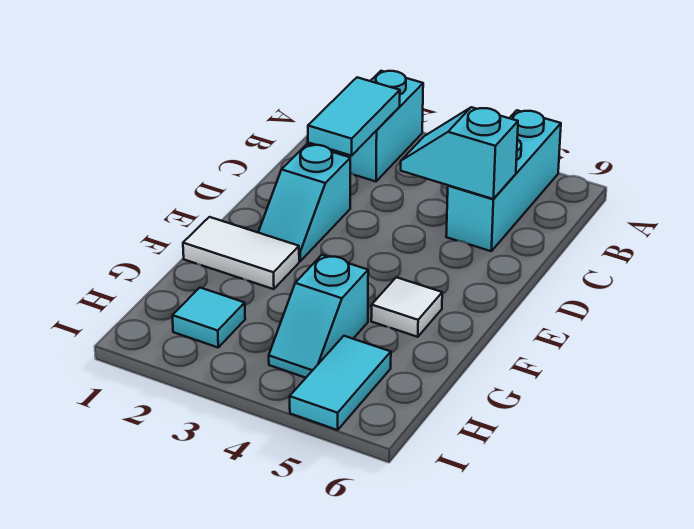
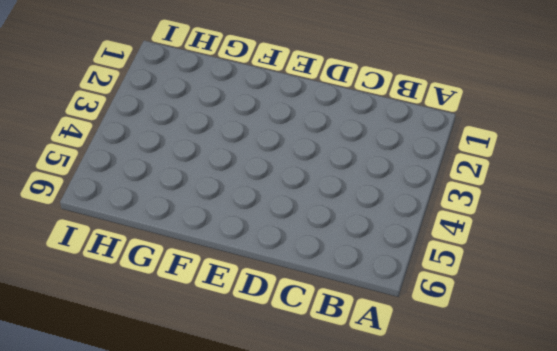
none -> cyan 1x2 brick [333,71,423,181]
none -> cyan 1x3 brick [446,110,561,251]

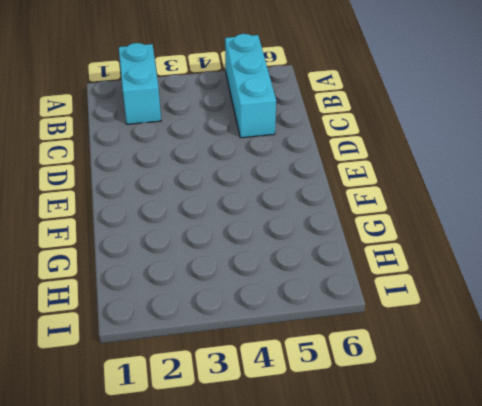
none -> cyan 1x2 slope [258,144,350,261]
none -> white 1x2 tile [183,217,299,289]

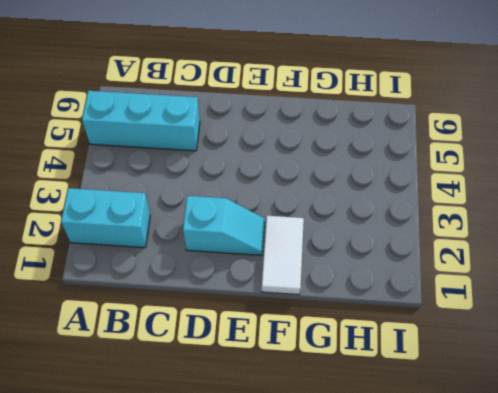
none -> white 1x1 tile [371,277,442,337]
none -> cyan 1x2 slope [269,255,368,378]

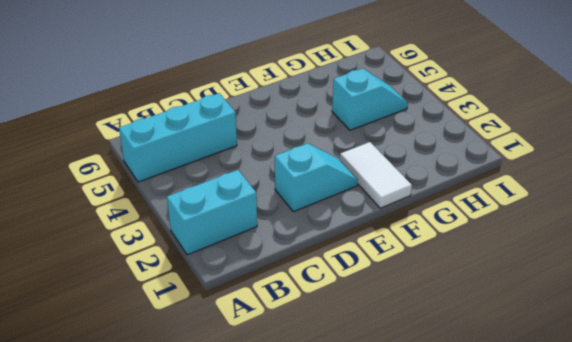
none -> white 1x1 tile [371,277,442,337]
none -> cyan 1x1 tile [172,288,245,347]

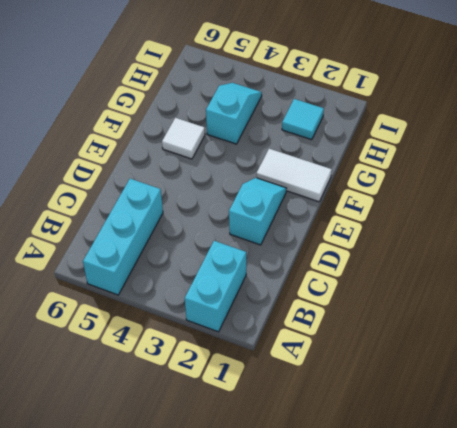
none -> cyan 1x2 tile [290,336,391,430]
none -> cyan 1x2 tile [308,77,400,156]

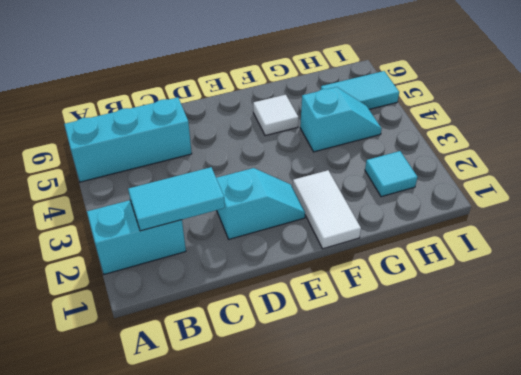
none -> cyan 1x2 slope [401,107,518,199]

